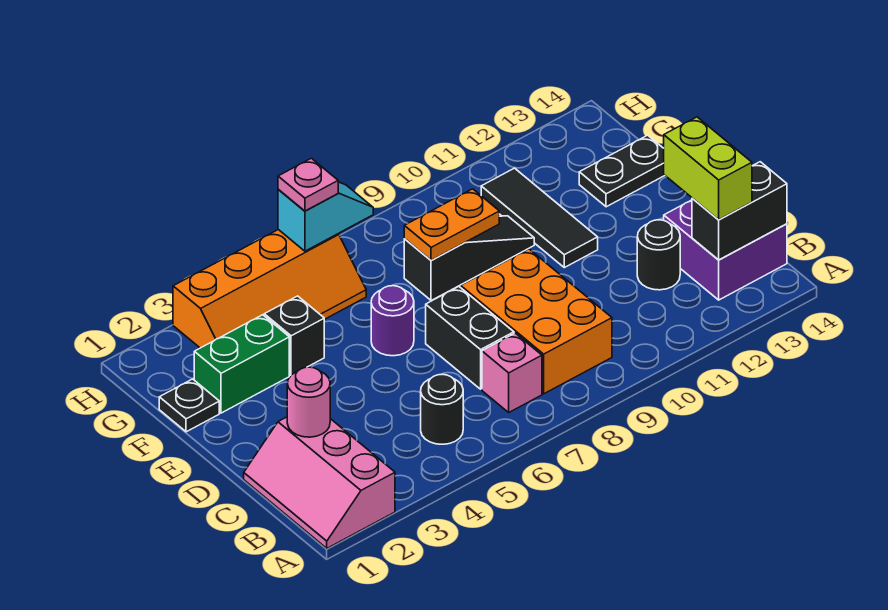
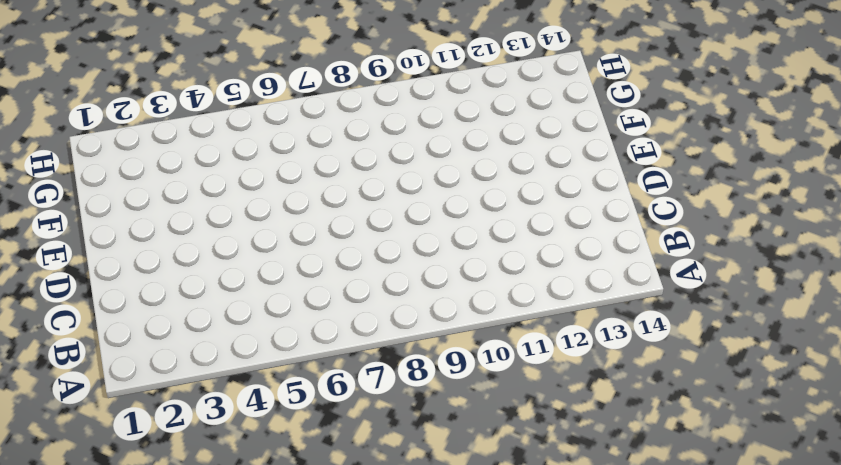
none -> pink 2x3 slope [244,417,395,548]
none -> black 1x1 round brick [421,374,463,444]
none -> pink 1x1 brick [482,333,542,412]

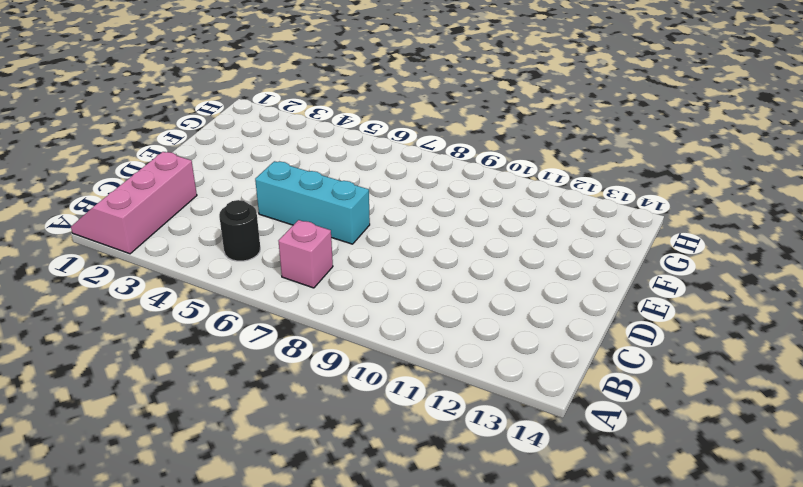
cyan 1x3 brick [255,161,370,244] -> black 1x2 brick [426,287,514,389]
none -> orange 2x3 brick [461,249,612,394]
none -> purple 2x2 brick [664,200,787,300]
none -> black 1x1 round brick [637,220,680,290]

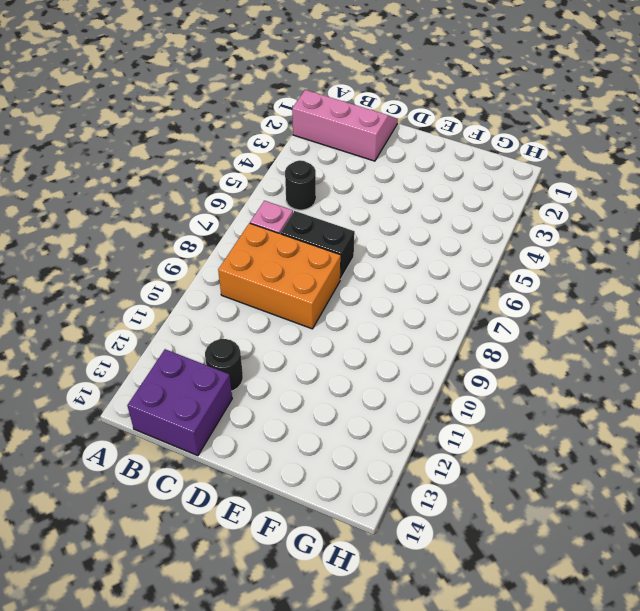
none -> purple 1x1 round brick [371,286,414,356]
none -> black 1x3 tile [481,168,598,268]
none -> black 1x1 plate [159,379,219,432]

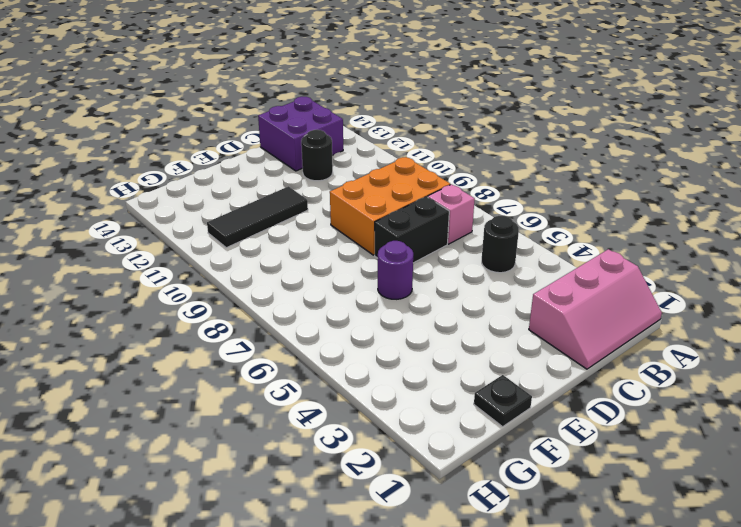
none -> green 1x2 brick [194,315,289,413]
none -> black 1x1 brick [264,296,324,375]
none -> black 1x3 slope [404,216,534,301]

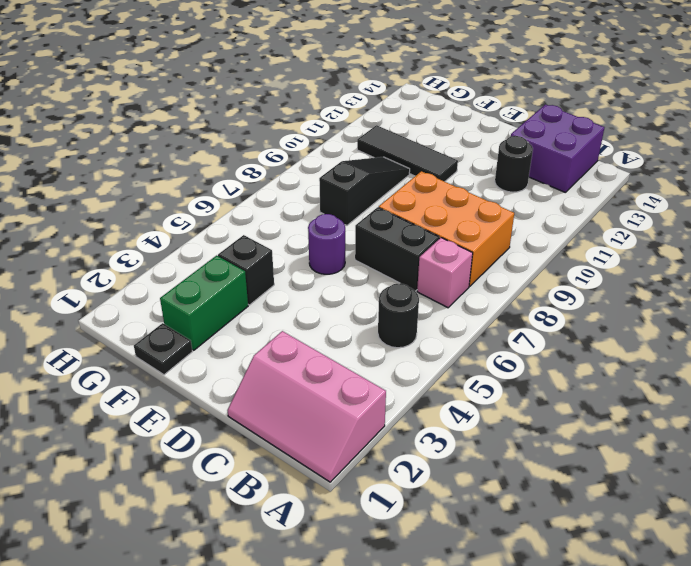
none -> black 1x2 plate [579,135,665,207]
none -> orange 2x4 slope [173,230,366,348]
none -> black 1x2 brick [692,162,787,260]

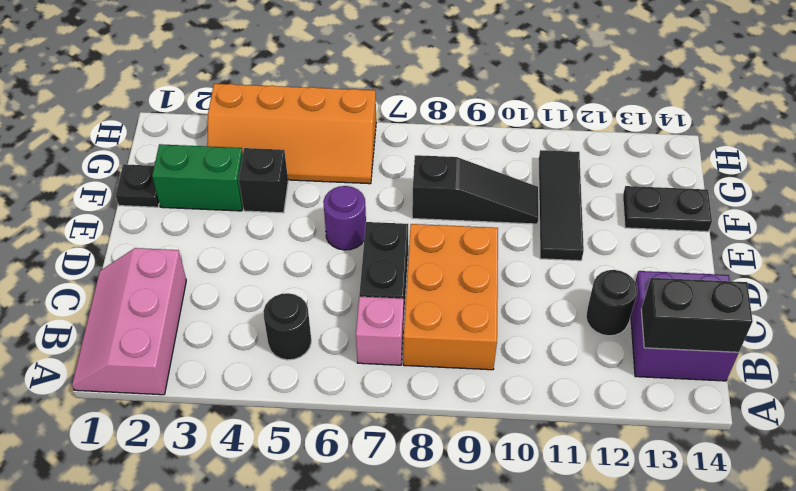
none -> pink 1x1 round brick [287,367,330,437]
none -> orange 1x2 plate [404,189,499,261]
none -> cyan 1x2 slope [278,182,373,251]

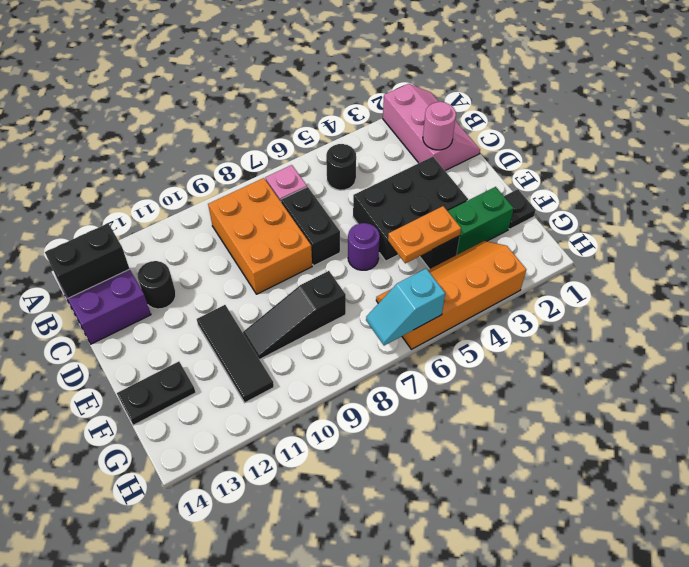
black 2x3 brick [353,157,468,261] -> none
orange 1x2 plate [388,206,461,263] -> orange 1x2 plate moved to [404,189,499,261]
none -> lime 1x2 brick [664,117,752,220]
none -> pink 1x1 plate [278,158,338,211]

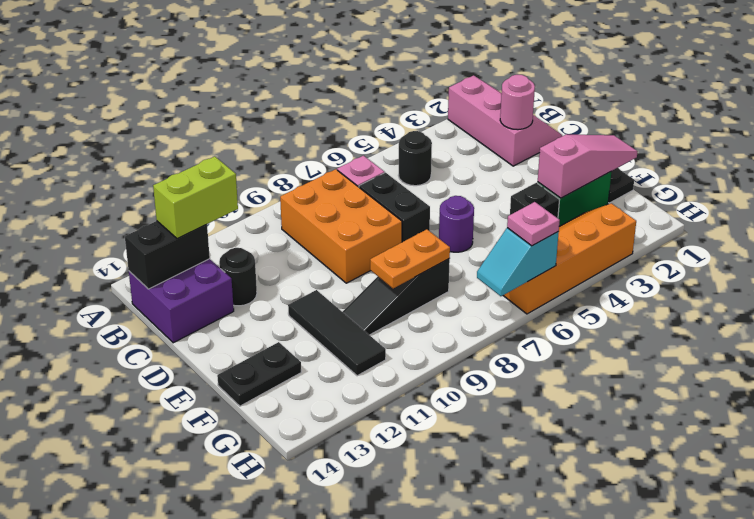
lime 1x2 brick [153,156,238,239] -> lime 1x2 brick turned to [664,117,752,220]
pink 1x3 slope [538,134,638,198] -> none

